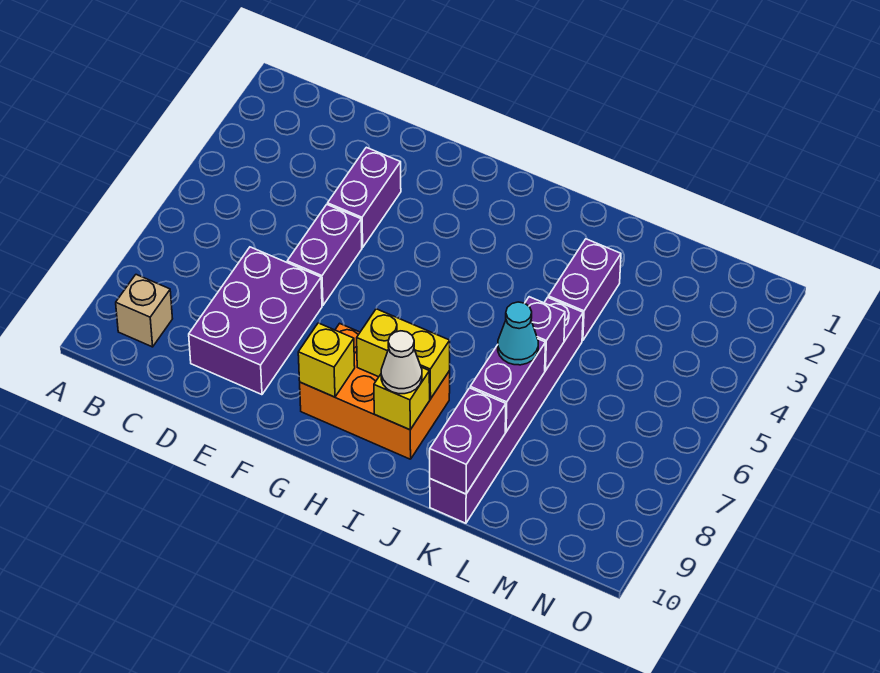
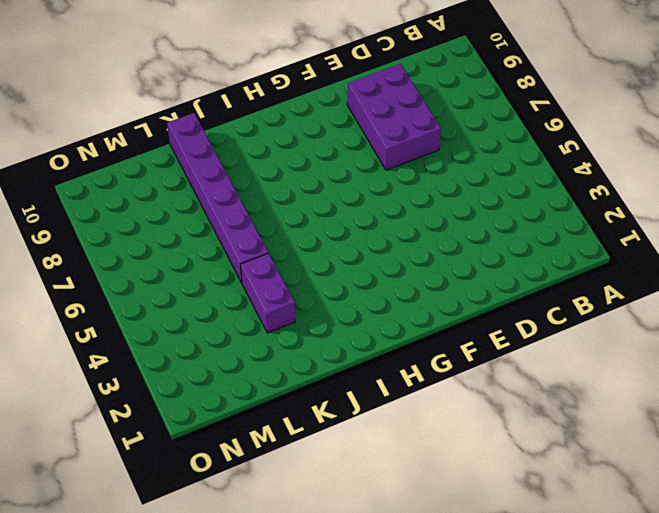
none -> tan 1x1 brick [116,275,173,347]
none -> purple 1x2 brick [328,147,401,247]
none -> purple 1x2 brick [287,205,362,305]

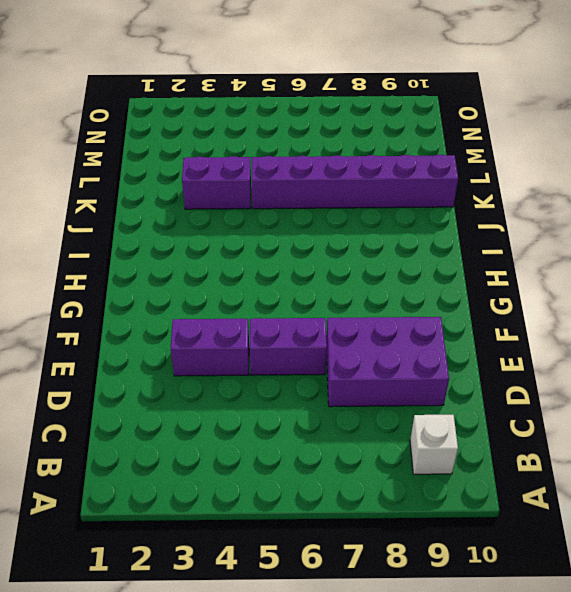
white 1x1 brick [410,415,458,474] -> tan 1x1 brick [116,275,173,347]
none -> orange 2x3 brick [300,323,450,459]
none -> yellow 1x1 brick [298,323,355,397]
none -> yellow 1x2 brick [357,309,450,399]

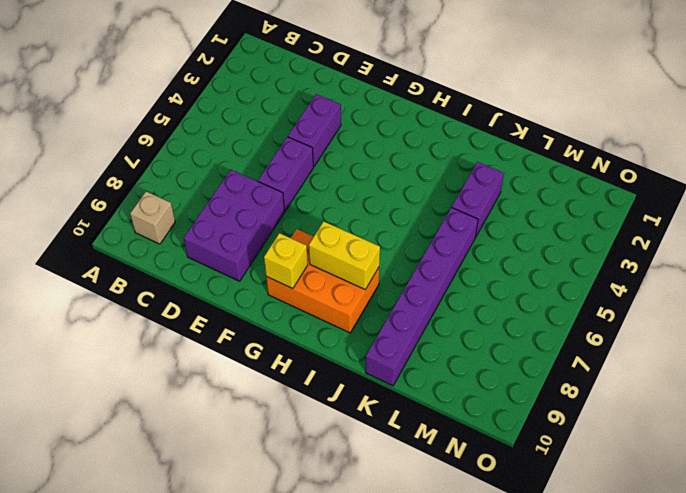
none -> yellow 1x1 brick [374,367,430,430]
none -> purple 1x1 brick [525,297,565,371]
none -> purple 1x2 brick [470,339,545,432]

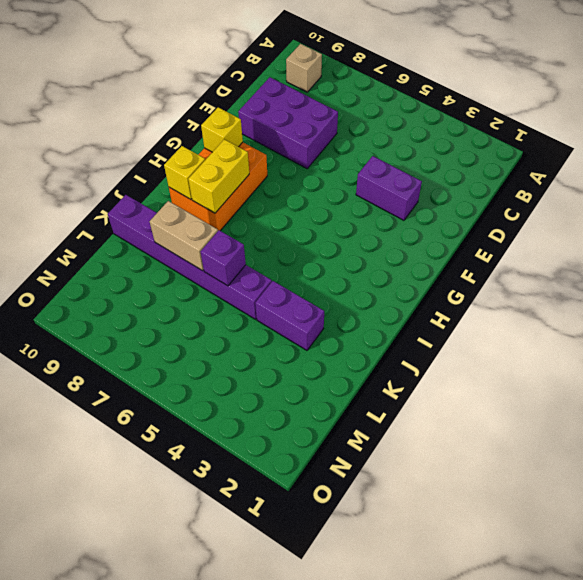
tan 1x2 brick [150,201,218,271] -> purple 1x2 brick [470,339,545,432]
none -> purple 1x2 brick [287,205,362,305]
none -> purple 1x2 brick [430,388,506,494]
none -> white 1x1 cone [381,331,422,394]

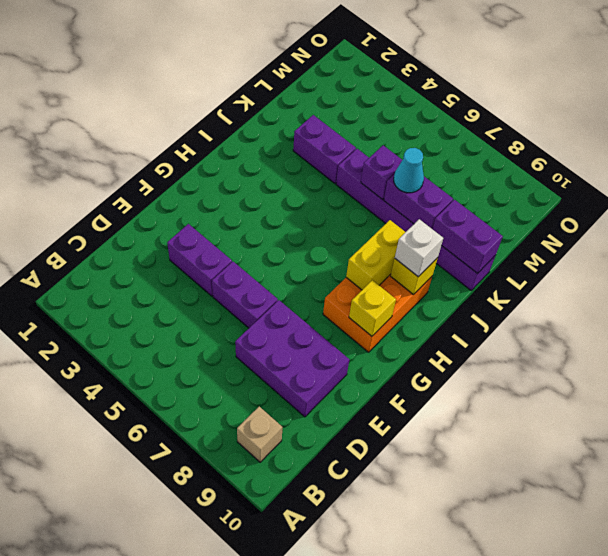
white 1x1 brick [395,219,443,277] -> white 1x1 cone [381,331,422,394]

